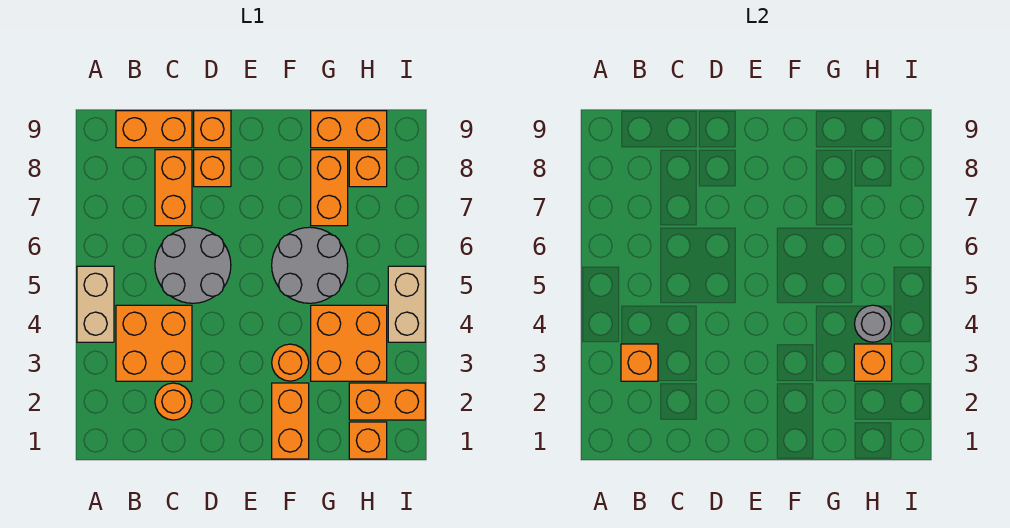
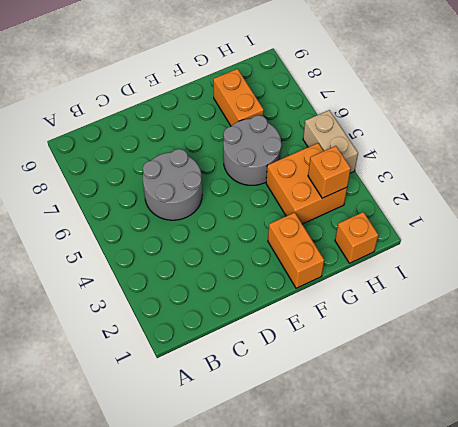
none -> tan 1x2 brick [77,266,114,342]
none -> orange 2x2 brick [116,305,192,381]
none -> orange 1x2 brick [116,111,192,148]

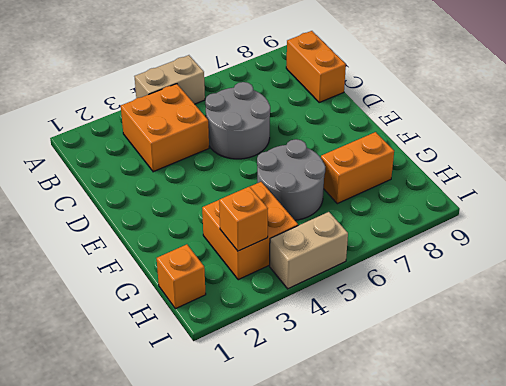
none -> orange 1x1 round brick [155,383,192,420]
none -> orange 1x2 brick [155,150,192,226]
none -> orange 1x1 brick [194,150,231,187]

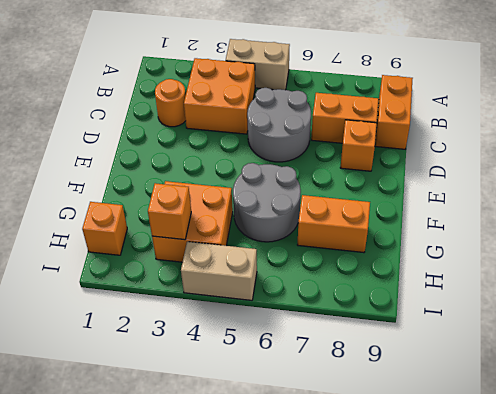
none -> orange 1x1 brick [194,111,231,148]
none -> orange 1x2 brick [272,383,309,459]
none -> orange 1x1 round brick [272,344,309,381]

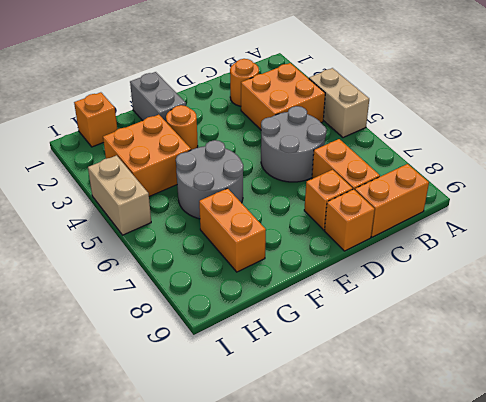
grey 1x2 brick [130,72,186,121] -> orange 1x2 brick [272,383,309,459]
none -> orange 1x2 brick [311,111,387,148]
none -> orange 1x2 brick [349,383,425,420]
none -> orange 1x1 brick [349,150,387,187]

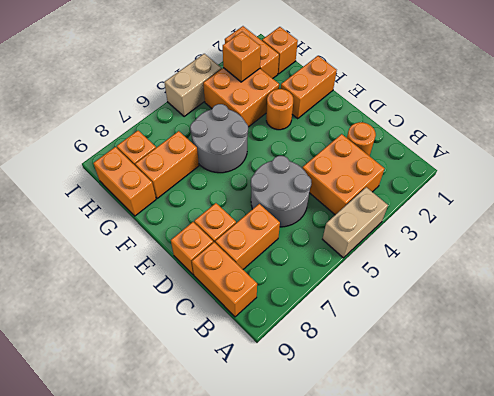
none -> orange 1x1 brick [621,344,658,381]
none -> grey 1x1 round brick [855,305,891,342]

